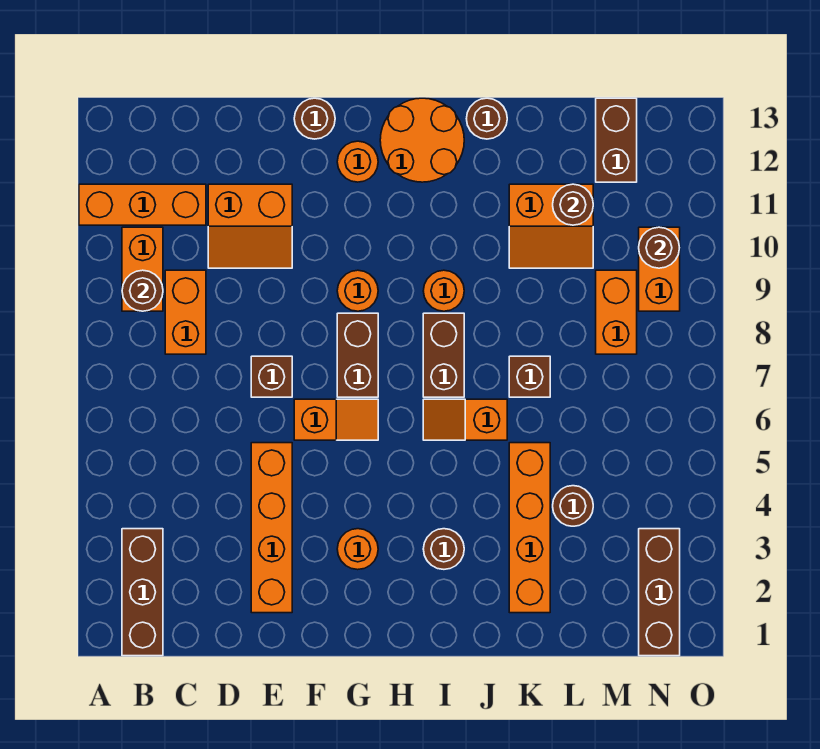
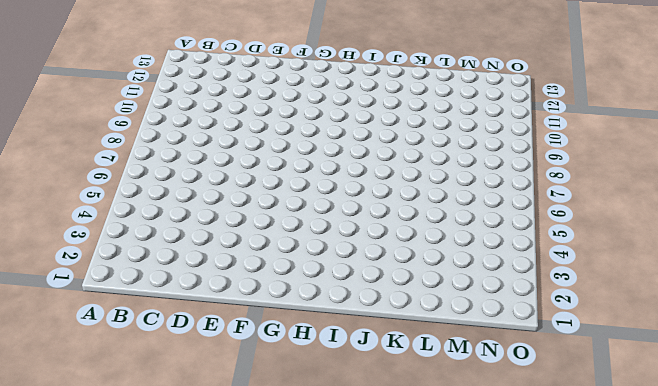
none -> orange 1x3 brick [79,184,206,225]
none -> brown 1x3 brick [122,529,163,656]
none -> orange 1x2 brick [122,227,163,311]
none -> orange 1x2 brick [165,270,206,354]

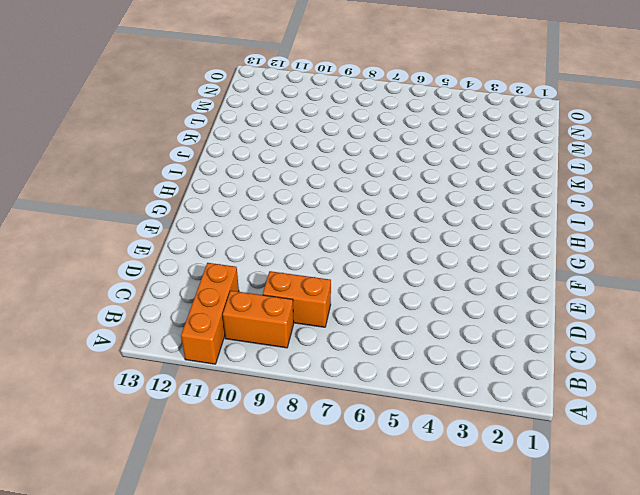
none -> brown 1x3 brick [122,529,163,656]
none -> orange 2x2 slope [208,184,292,268]
none -> orange 1x4 brick [251,443,292,613]
none -> brown 1x1 brick [251,356,292,397]

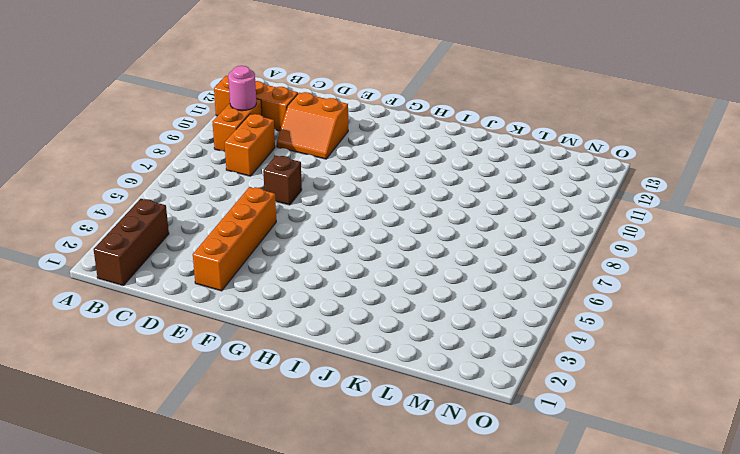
pink 1x1 round brick [228,66,256,111] -> none
none -> orange 1x2 slope [294,399,378,440]
none -> brown 1x1 round brick [294,98,335,139]
none -> orange 1x1 round brick [337,529,378,570]
none -> brown 1x2 brick [337,313,378,397]

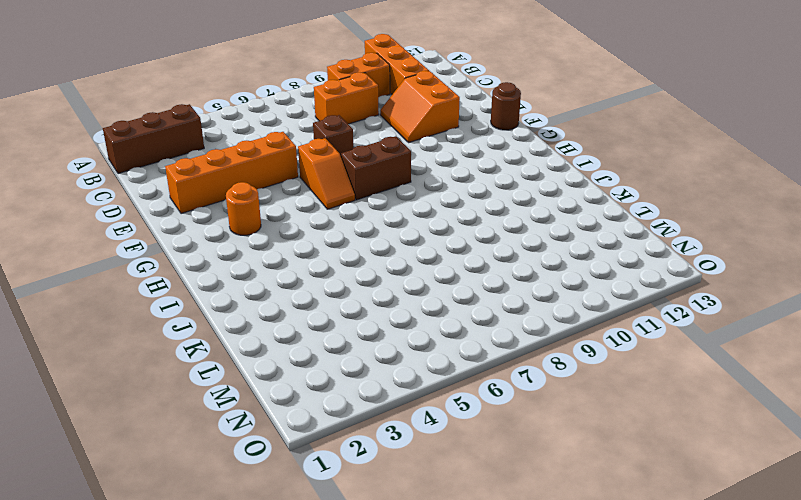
none -> orange 1x1 round brick [337,270,378,311]
none -> orange 1x1 round brick [337,141,378,182]
none -> orange 2x2 round brick [380,98,464,182]
none -> brown 1x1 round brick [423,529,464,569]

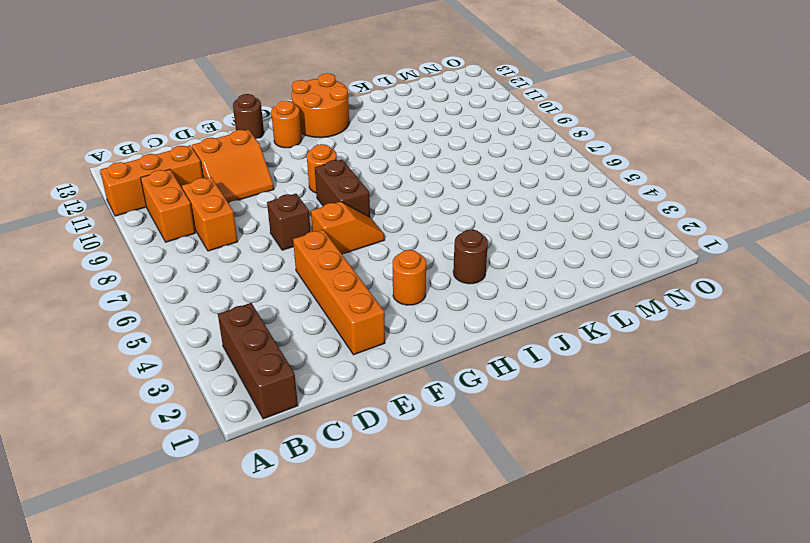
none -> orange 1x2 slope [423,399,507,440]
none -> brown 1x2 brick [423,313,464,397]
none -> orange 1x1 round brick [423,270,464,311]
none -> brown 1x1 round brick [466,98,507,139]

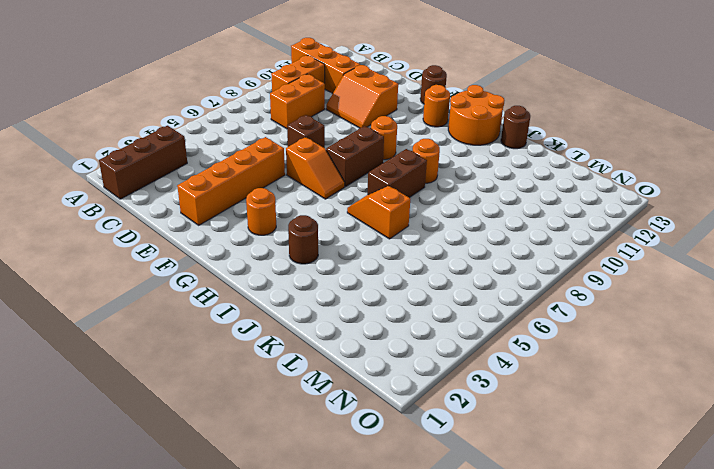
none -> orange 1x4 brick [509,443,550,613]
none -> brown 1x1 brick [509,356,550,397]
none -> orange 2x2 slope [509,184,593,268]
none -> brown 1x1 round brick [553,486,593,526]

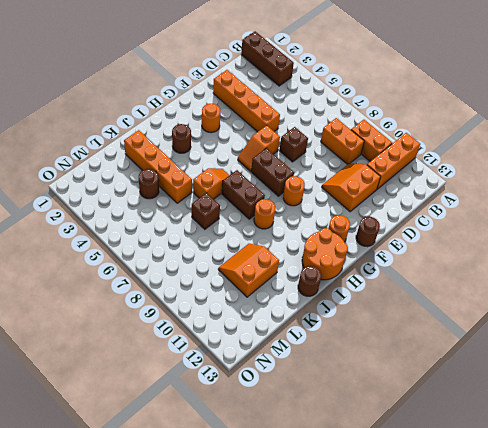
none -> orange 1x2 brick [596,270,637,354]
none -> brown 1x2 brick [596,98,637,182]
none -> brown 1x3 brick [639,529,680,656]
none -> orange 1x2 brick [639,227,680,311]

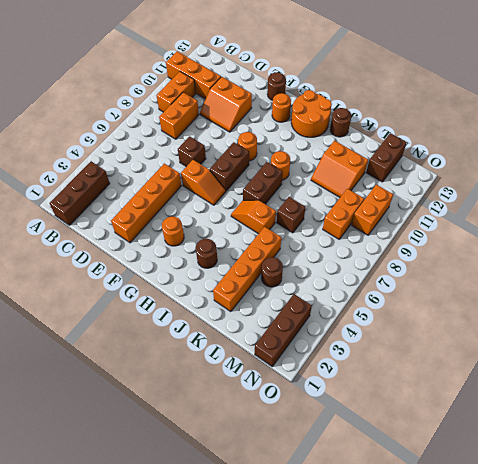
none -> brown 1x1 round brick [122,270,163,311]
none -> brown 1x1 round brick [553,184,593,225]
none -> brown 1x1 round brick [639,227,680,268]

